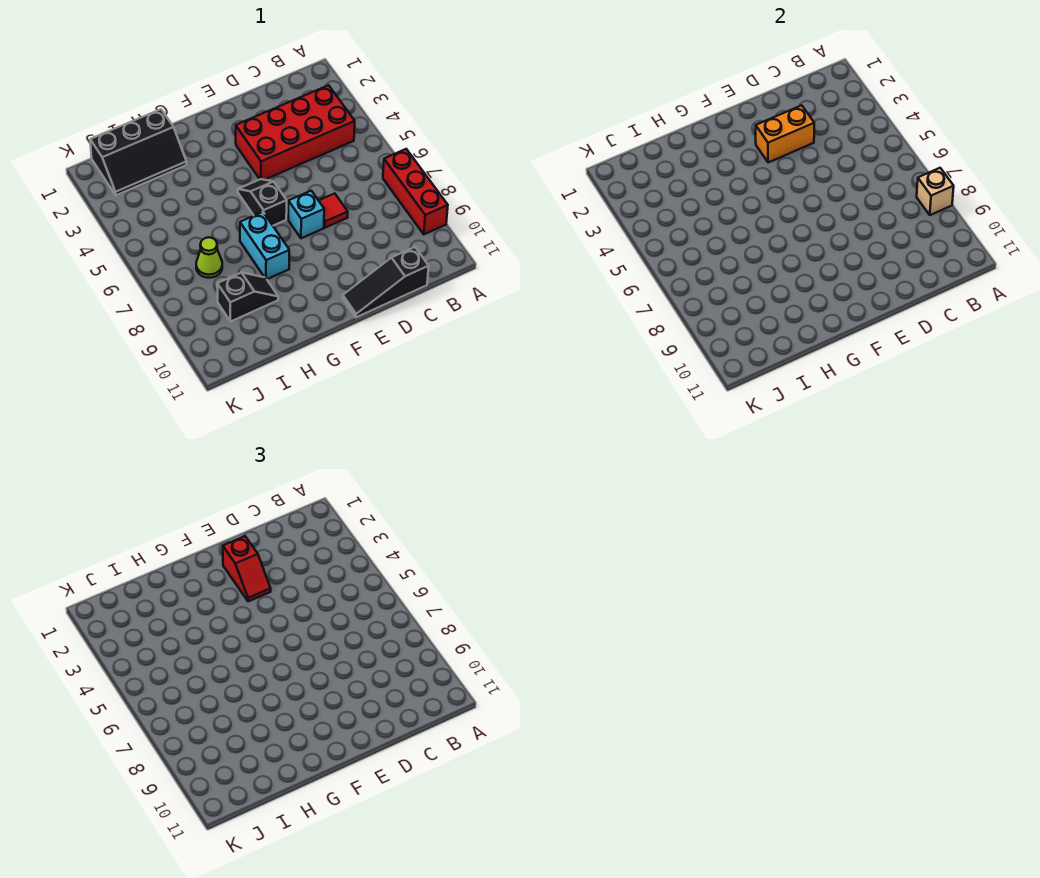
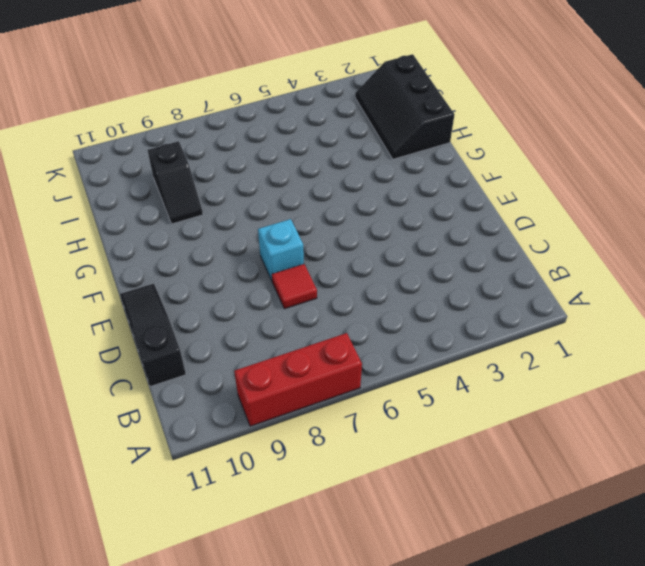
none -> red 2x4 brick [236,85,355,180]
none -> black 1x2 slope [238,179,287,226]
none -> cyan 1x2 brick [240,212,289,279]

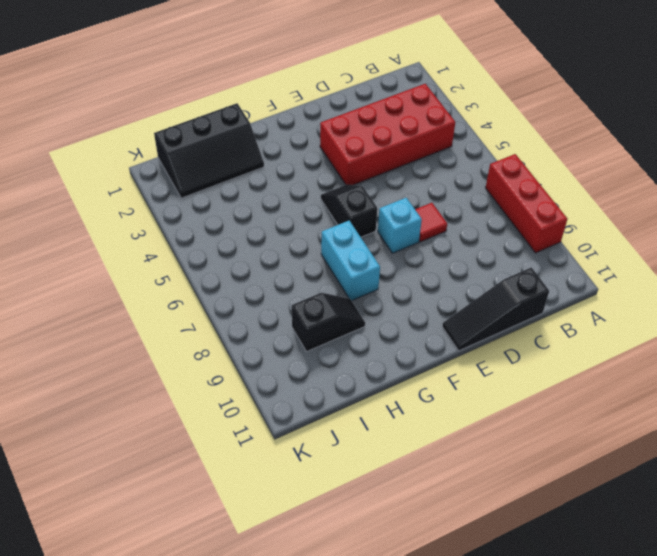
none -> lime 1x1 cone [196,237,222,278]
none -> tan 1x1 brick [917,168,954,215]
none -> orange 1x2 brick [756,105,814,163]

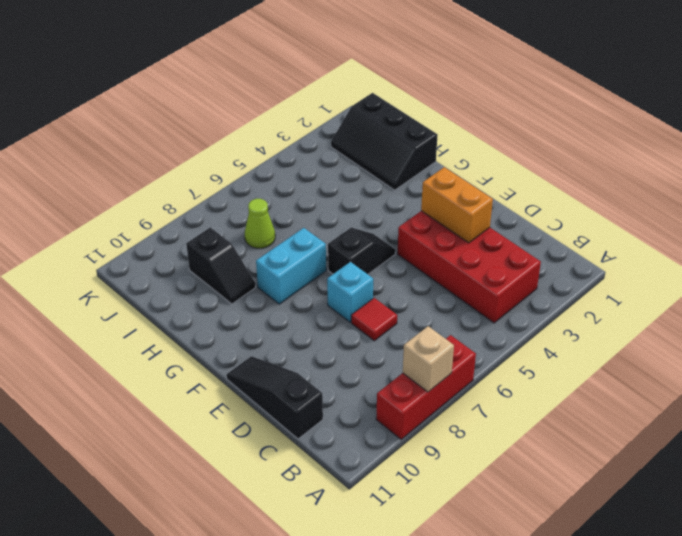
none -> red 1x2 slope [223,536,271,602]

